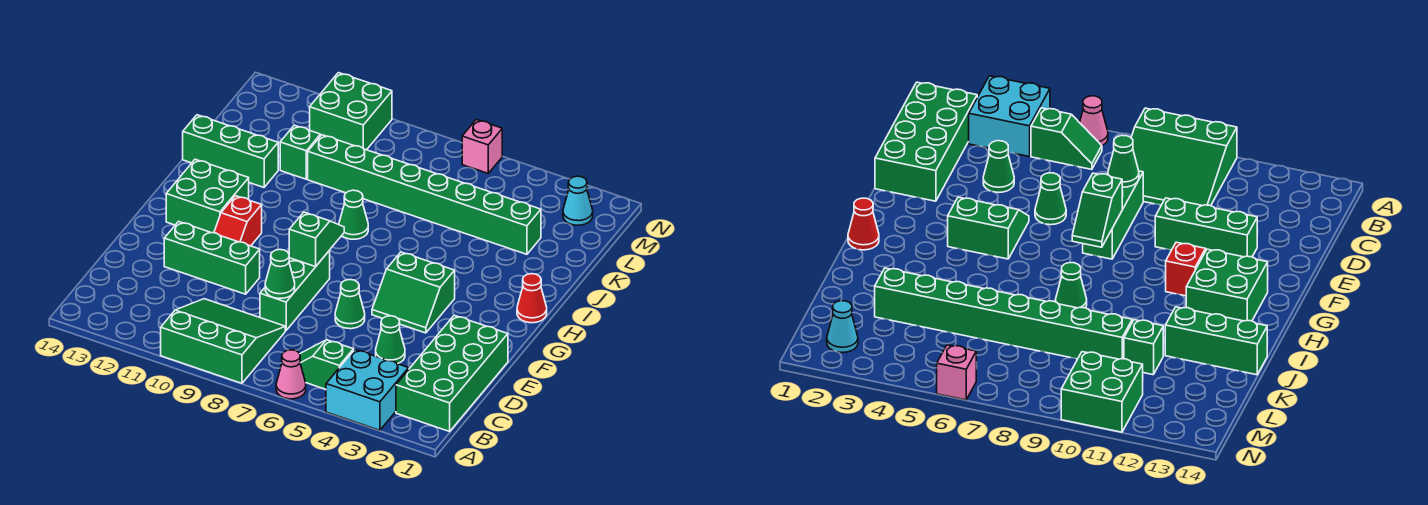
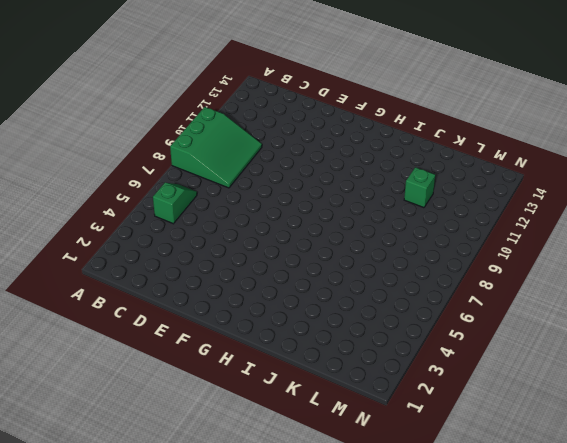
none -> cyan 2x2 brick [326,349,409,430]
none -> pink 1x1 cone [276,350,306,399]
none -> green 2x4 brick [396,315,508,431]

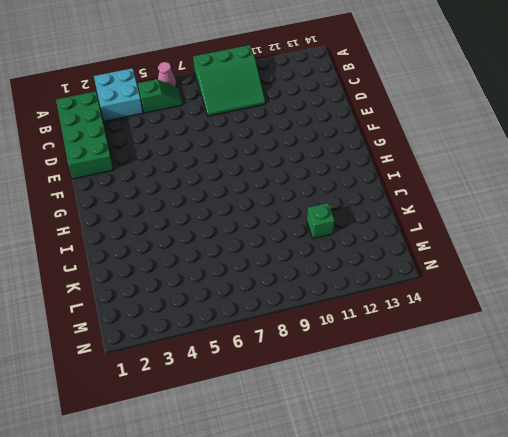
none -> green 1x1 cone [376,316,405,364]
none -> green 1x3 brick [260,251,330,331]
none -> green 1x1 cone [335,280,365,329]

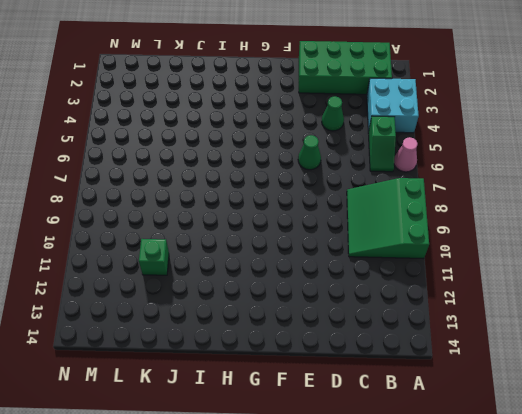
none -> green 1x3 brick [260,251,330,331]
none -> green 1x3 brick [164,222,260,294]
none -> green 2x2 slope [372,252,455,333]

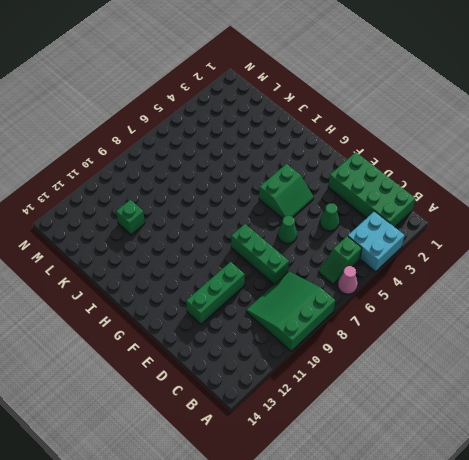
none -> red 1x2 slope [214,196,262,246]
none -> green 2x2 brick [166,159,249,233]
none -> red 1x1 cone [517,274,547,323]

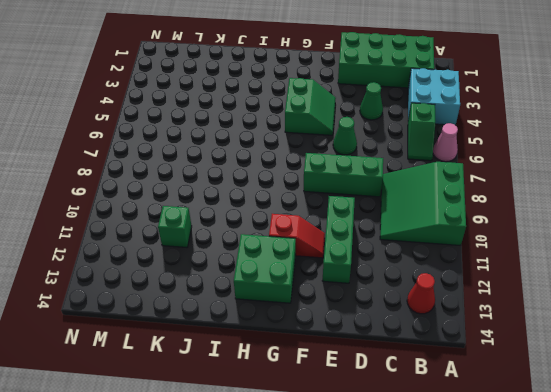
red 1x1 cone [407,273,435,314] -> red 1x1 cone moved to [517,274,547,323]
none -> green 1x1 cone [339,190,368,239]
none -> green 1x3 brick [183,115,278,187]
none -> green 1x8 brick [308,135,541,254]

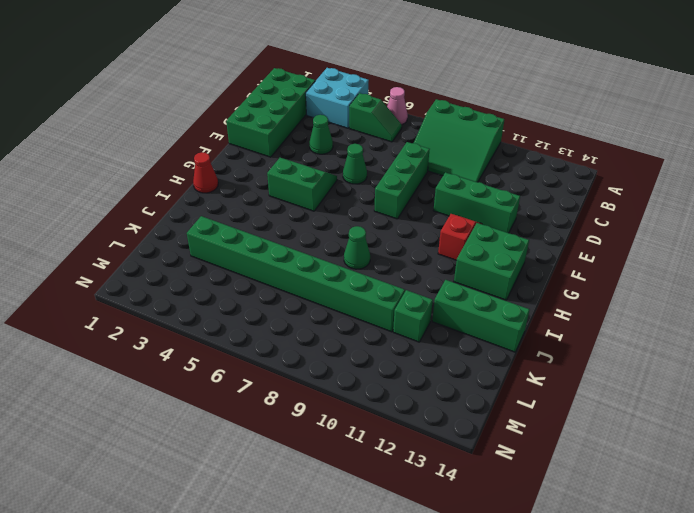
none -> cyan 1x1 cone [563,176,593,225]
none -> green 2x2 brick [310,73,392,150]
none -> pink 1x1 brick [462,119,502,173]

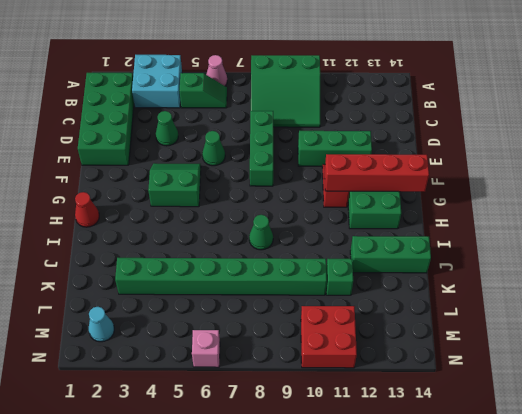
red 1x4 brick [325,154,429,192] -> none
red 2x2 brick [301,306,357,368] -> green 2x2 brick [310,73,392,150]
none -> green 1x1 cone [265,249,295,298]
none -> green 1x2 slope [289,212,344,267]

